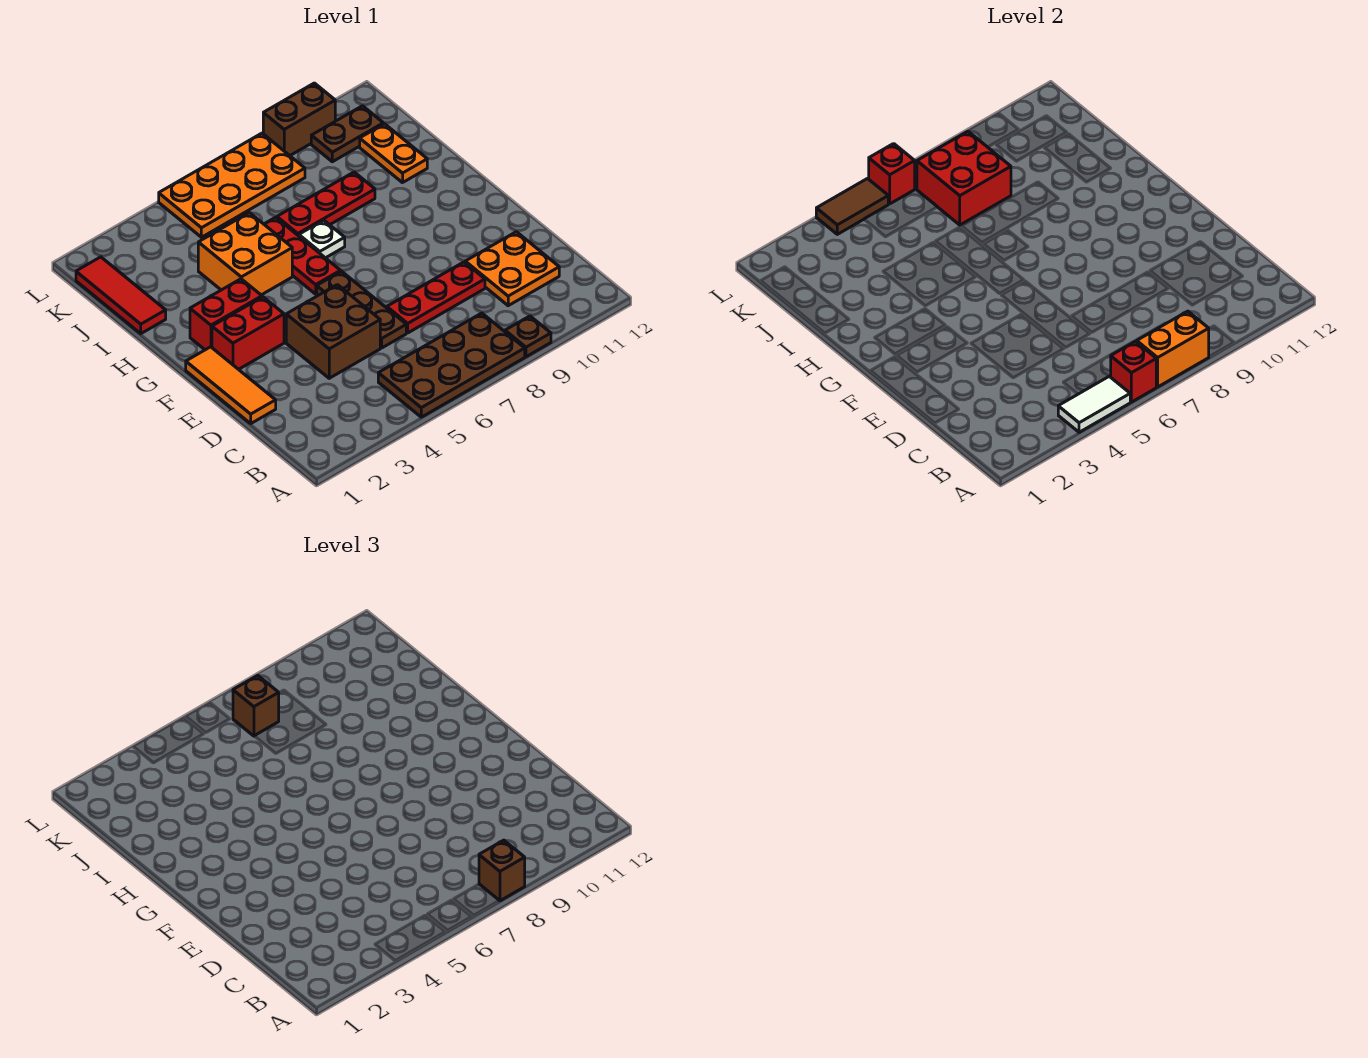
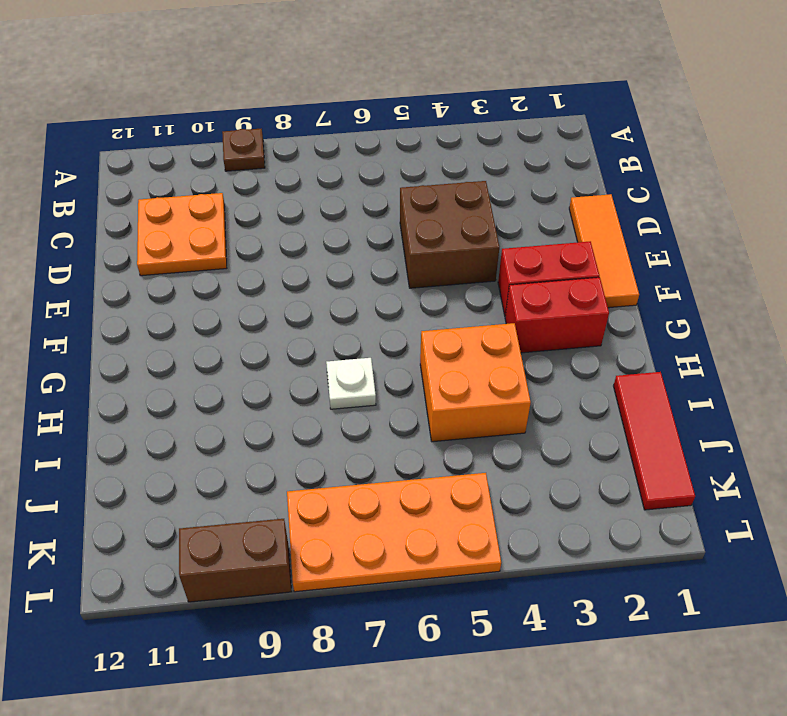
none -> brown 2x4 plate [378,313,525,417]
none -> brown 1x3 plate [317,271,406,348]
none -> red 1x3 plate [387,262,485,333]

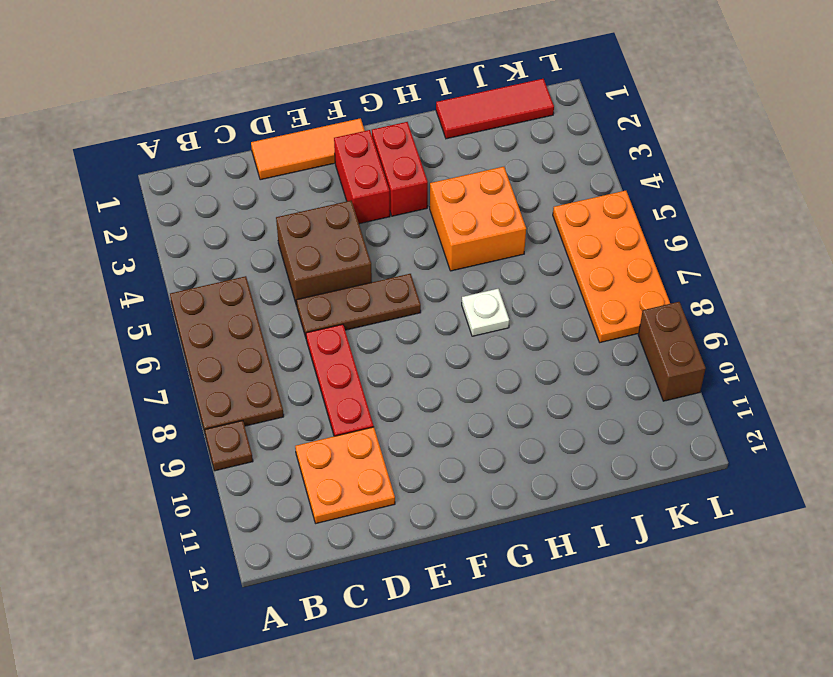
none -> red 1x3 plate [264,217,341,294]
none -> red 1x3 plate [277,172,375,236]
none -> orange 1x2 plate [360,124,427,183]

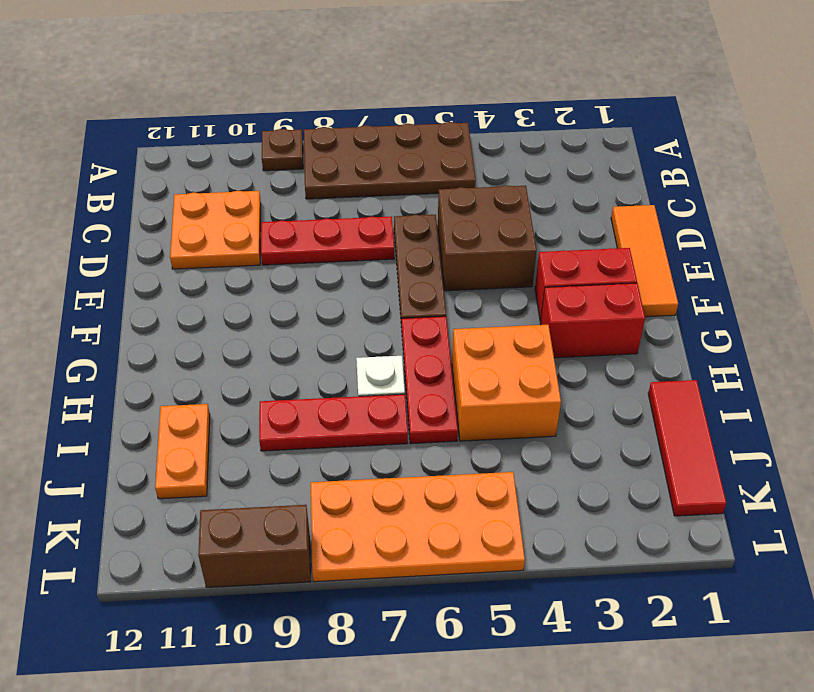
none -> brown 1x2 plate [311,106,383,162]
none -> white 1x2 tile [1058,376,1130,432]
none -> red 1x1 brick [1111,341,1156,402]

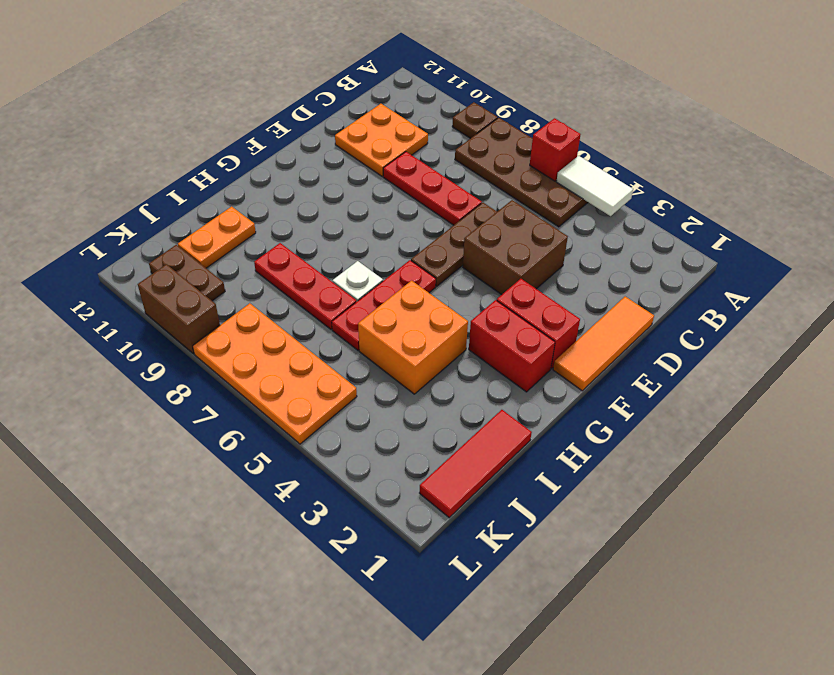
none -> orange 1x2 brick [1137,311,1209,387]
none -> red 2x2 brick [917,131,1011,225]
none -> brown 1x2 tile [816,179,888,234]

